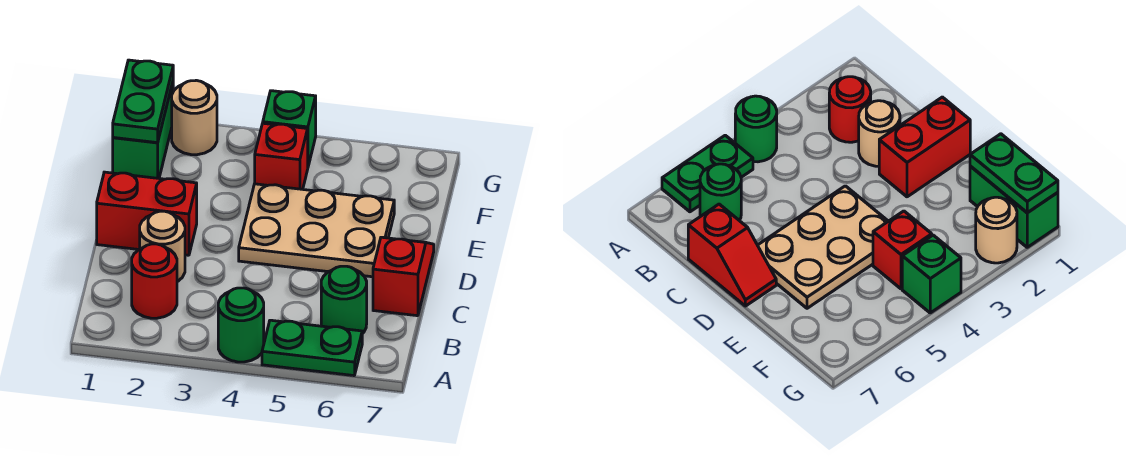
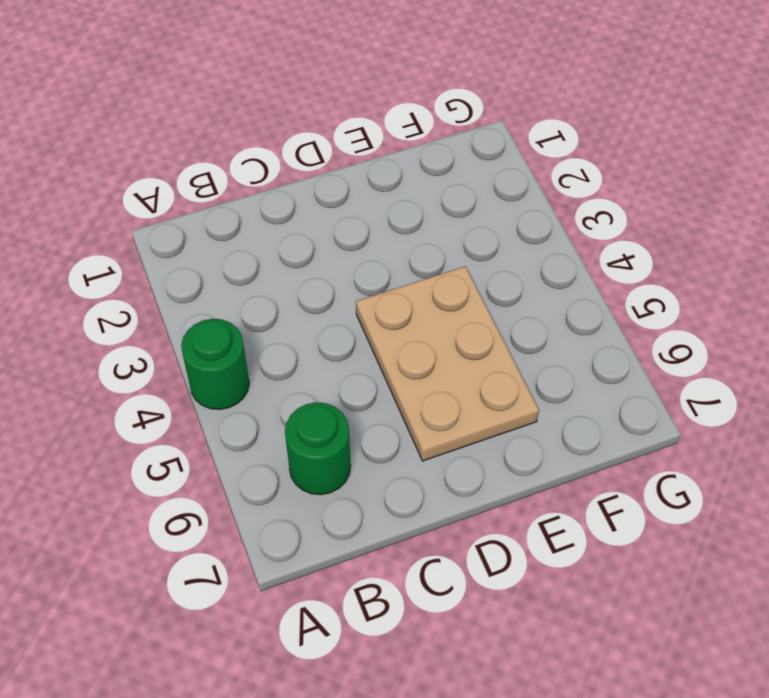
none -> green 1x2 plate [262,320,362,376]
none -> red 1x1 round brick [132,244,177,318]
none -> tan 1x1 round brick [140,211,185,282]

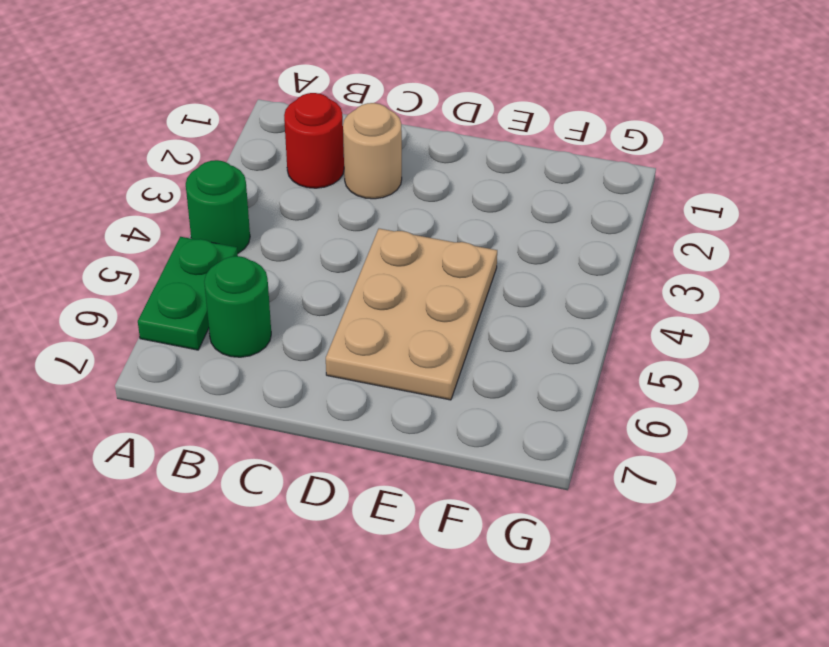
none -> red 1x2 slope [373,237,434,316]
none -> red 1x2 brick [97,172,197,255]
none -> green 1x2 brick [113,82,173,178]

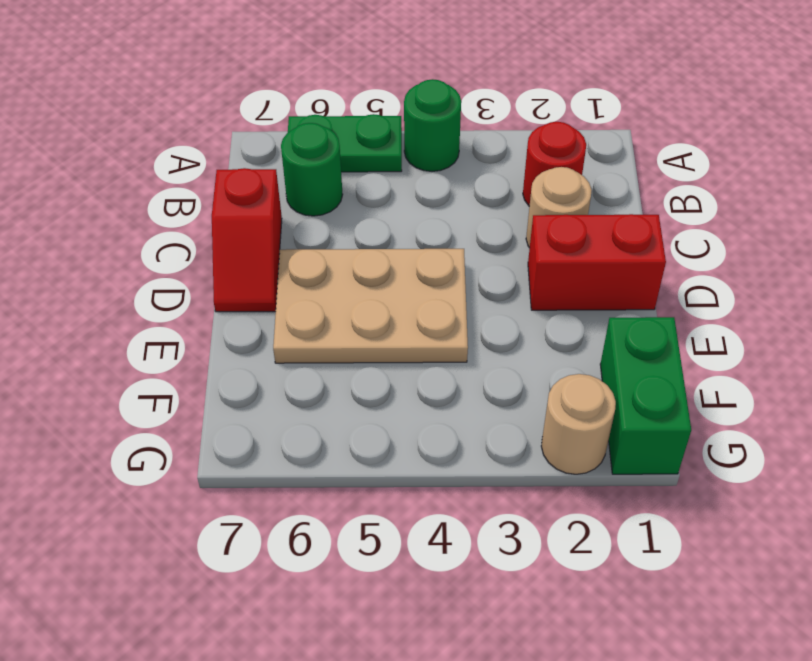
none -> red 1x1 brick [255,123,308,189]
none -> green 1x1 brick [263,91,316,166]
none -> green 1x2 plate [113,60,173,143]

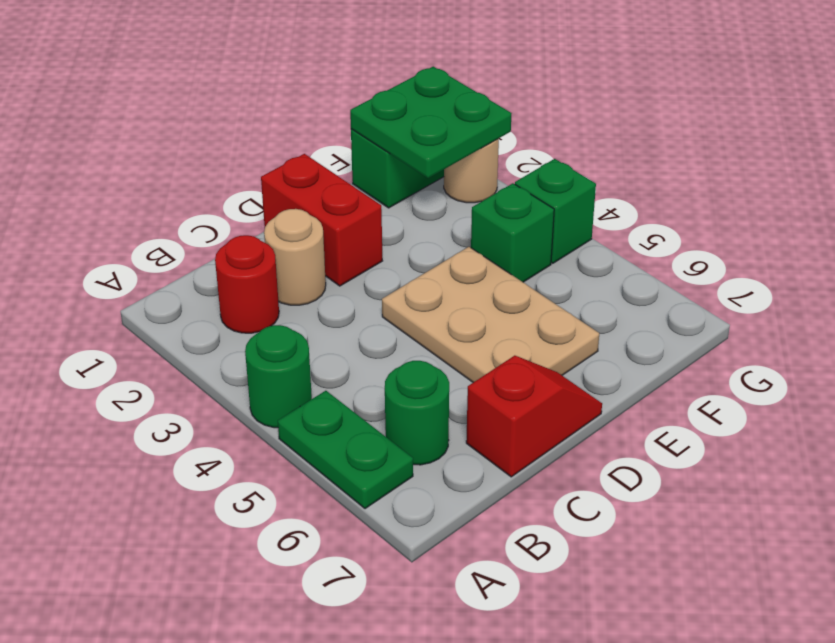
green 2x2 plate [350,67,512,178] -> green 1x2 plate [113,60,173,143]
green 1x1 brick [471,183,554,282] -> red 1x1 brick [255,123,308,189]

